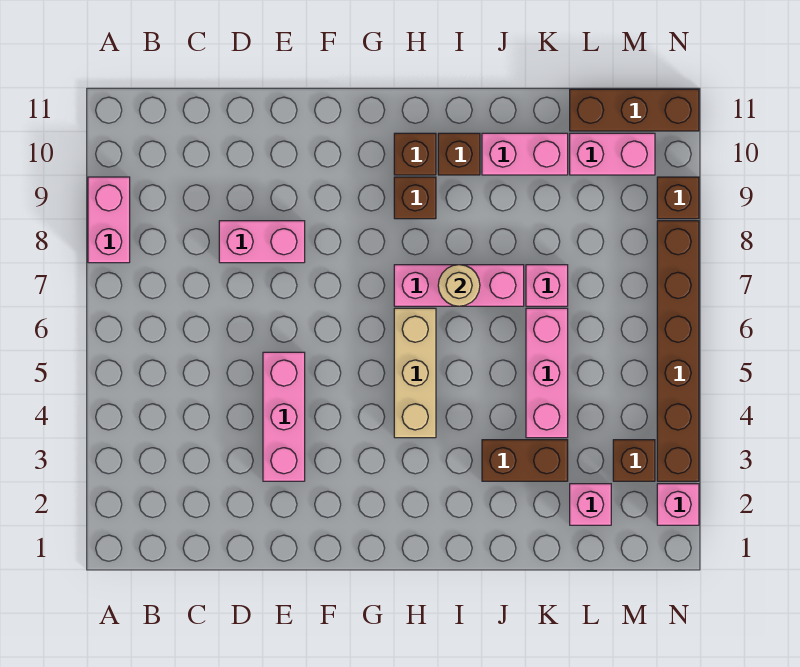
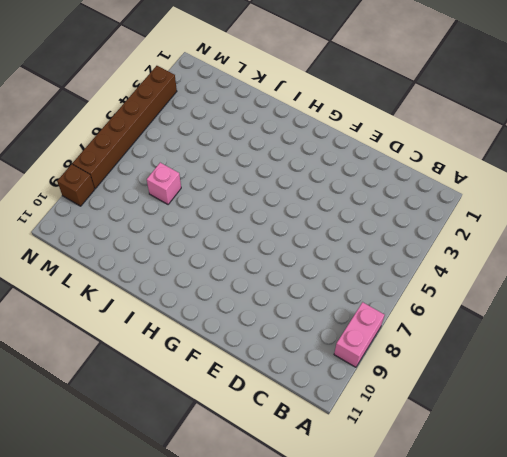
none -> pink 1x2 brick [219,221,305,263]
none -> pink 1x3 brick [263,352,305,481]
none -> tan 1x3 brick [394,308,436,438]

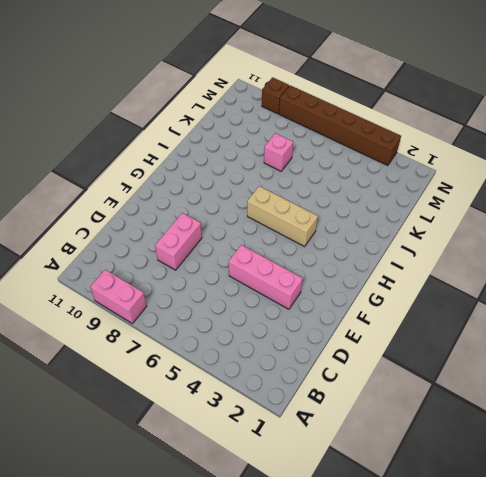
none -> pink 1x3 brick [394,265,524,306]
none -> brown 1x1 brick [394,177,436,219]
none -> brown 1x1 brick [394,133,436,175]

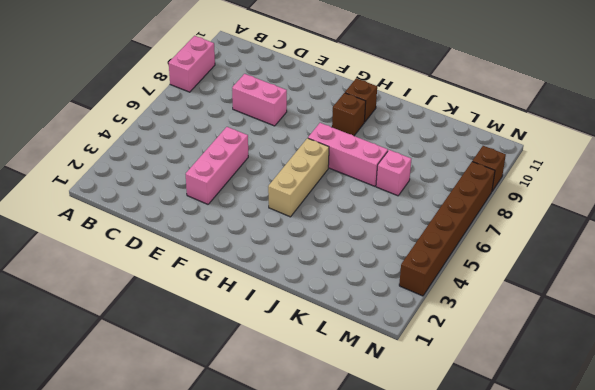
none -> brown 1x1 brick [438,133,480,175]
none -> brown 1x2 brick [482,440,568,481]
none -> pink 1x2 brick [482,133,568,175]

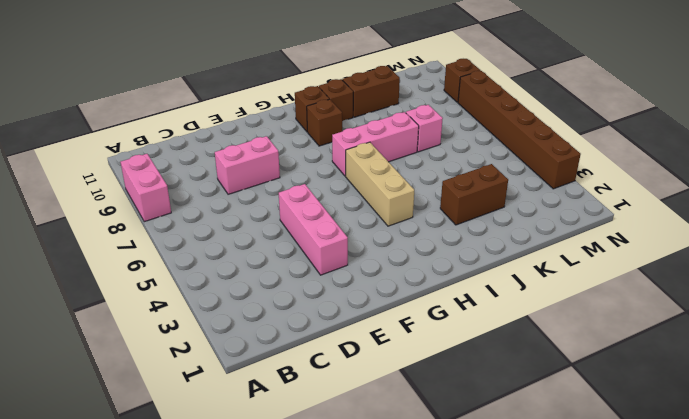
brown 1x2 brick [342,66,400,117] -> pink 1x2 brick [482,133,568,175]
none -> pink 1x3 brick [526,308,568,438]
none -> pink 1x1 brick [570,484,611,525]
none -> pink 1x2 brick [570,133,655,175]

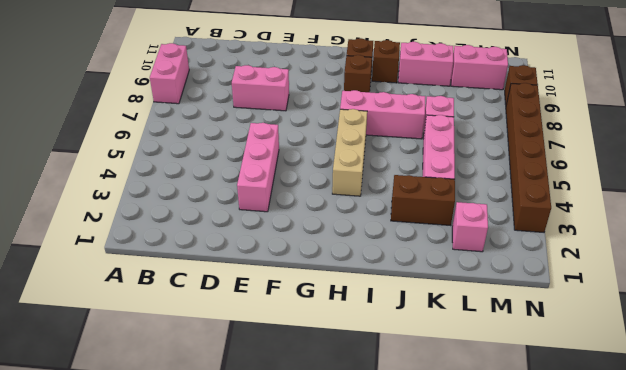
none -> brown 1x3 brick [570,89,699,131]
none -> brown 1x1 brick [613,440,655,481]
none -> pink 1x1 brick [657,484,699,525]

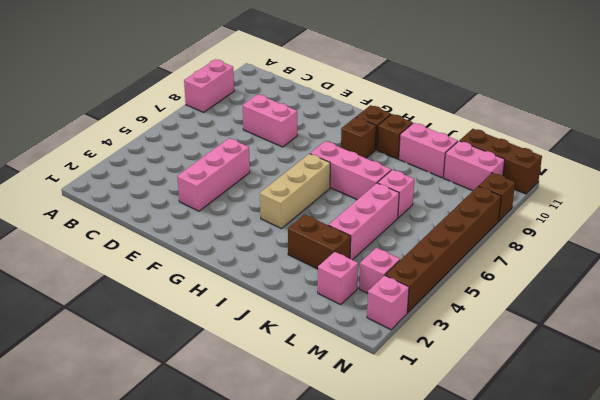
pink 1x1 brick [359,248,400,293] -> brown 1x1 brick [613,440,655,481]
none -> tan 1x1 round brick [438,265,480,306]

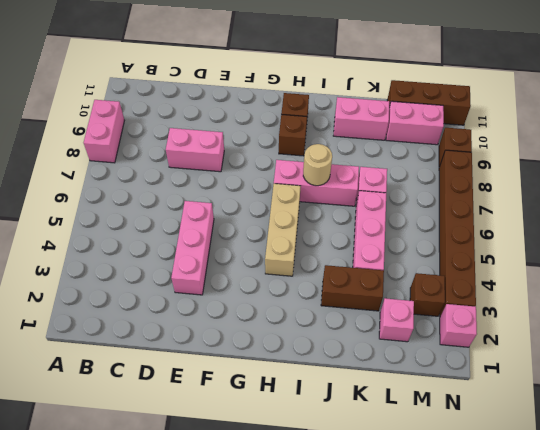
none -> brown 1x1 brick [438,133,480,175]

